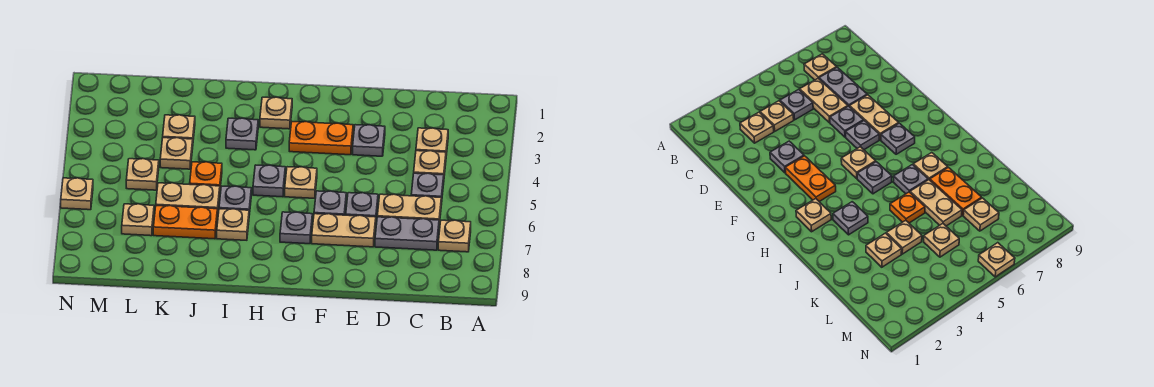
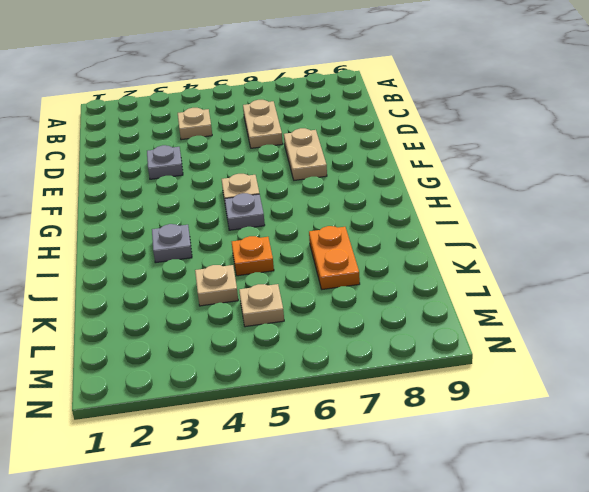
none -> tan 1x1 plate [438,220,471,252]
none -> tan 1x1 plate [416,128,448,155]
none -> grey 1x1 plate [411,173,444,205]

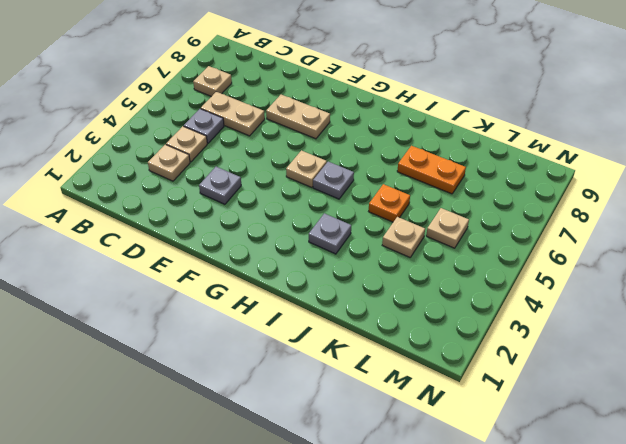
none -> grey 1x2 plate [375,217,439,250]
none -> grey 1x1 plate [346,193,378,218]
none -> orange 1x2 plate [289,122,353,155]

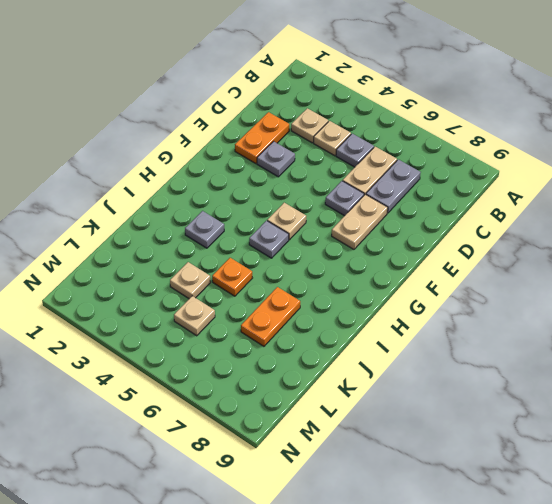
orange 1x2 plate [235,112,289,164] -> orange 1x2 plate moved to [289,122,353,155]
none -> tan 1x1 plate [438,220,471,252]
none -> grey 1x1 plate [314,191,346,215]
none -> grey 1x1 plate [280,212,312,244]

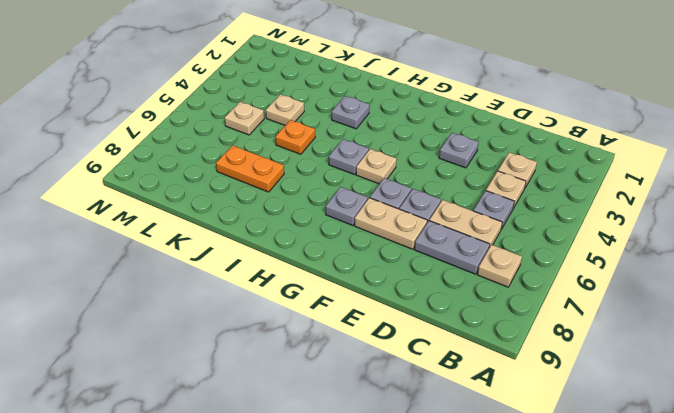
none -> orange 1x2 plate [289,122,353,155]
none -> tan 1x1 plate [260,97,292,129]
none -> grey 1x1 plate [219,186,251,215]

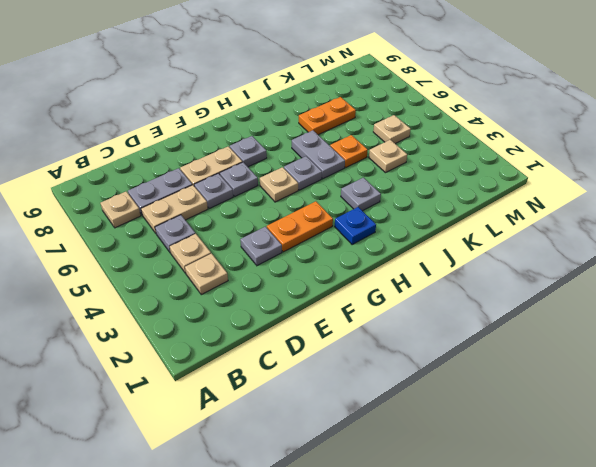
blue 1x1 plate [335,207,376,245] -> tan 1x1 plate [260,97,292,129]
grey 1x2 plate [292,130,345,179] -> grey 1x1 plate [219,186,251,215]
none -> tan 1x1 plate [217,209,249,240]
none -> tan 1x2 plate [156,183,220,216]
none -> tan 1x1 plate [163,115,195,139]

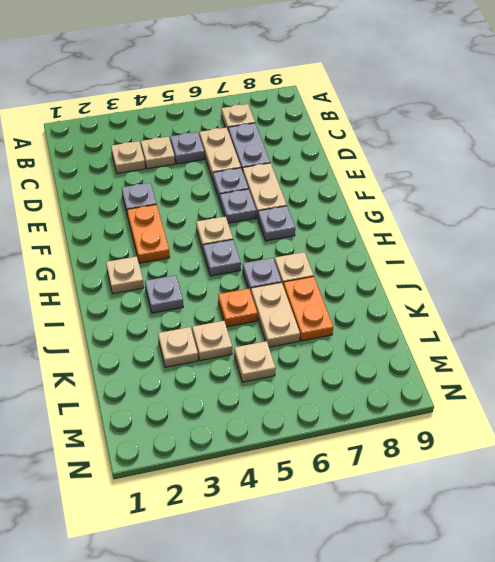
none -> tan 1x1 plate [122,204,154,236]
none -> tan 1x1 plate [61,178,93,210]

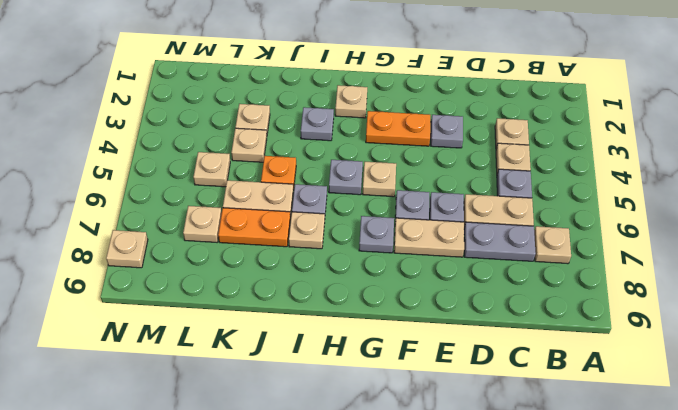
tan 1x1 plate [106,230,148,268] -> tan 1x1 plate moved to [61,178,93,210]

